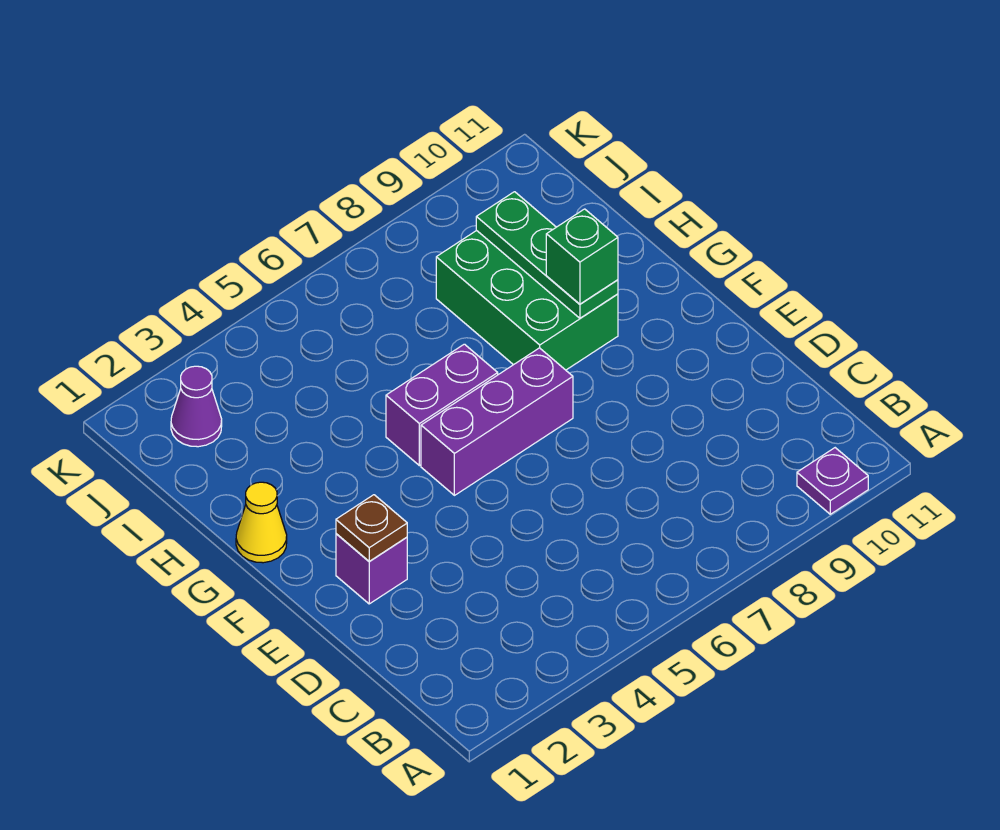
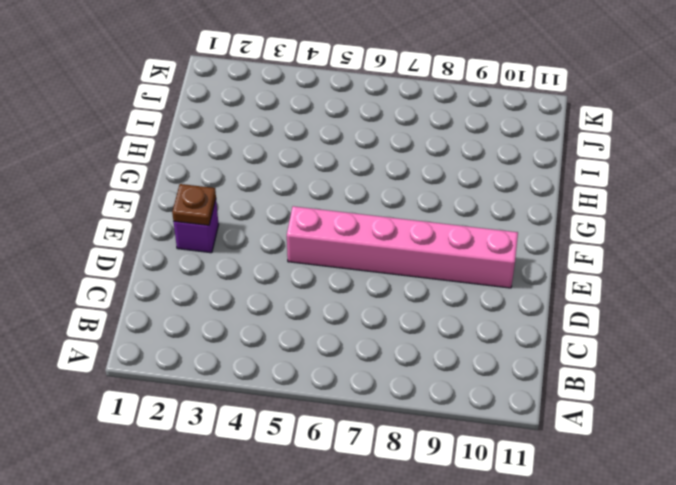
pink 1x6 brick [287,206,518,288] -> none
none -> purple 1x1 plate [797,448,868,514]
none -> purple 1x3 brick [421,348,573,495]

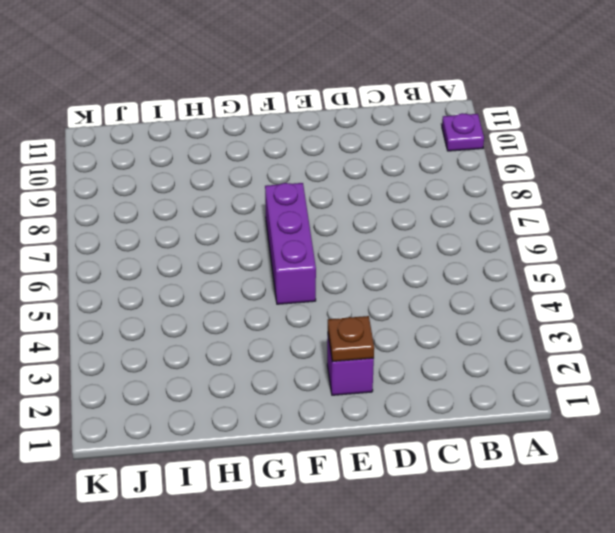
none -> yellow 1x1 cone [236,482,287,563]
none -> purple 1x2 brick [386,344,498,466]

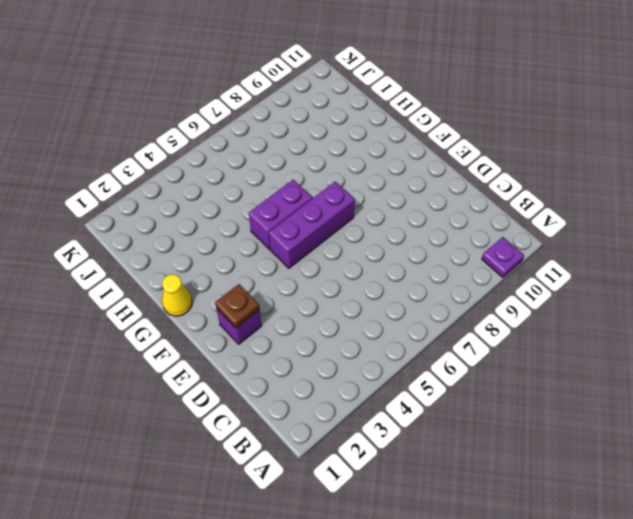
none -> green 2x3 brick [436,231,618,370]
none -> purple 1x1 cone [171,366,222,447]

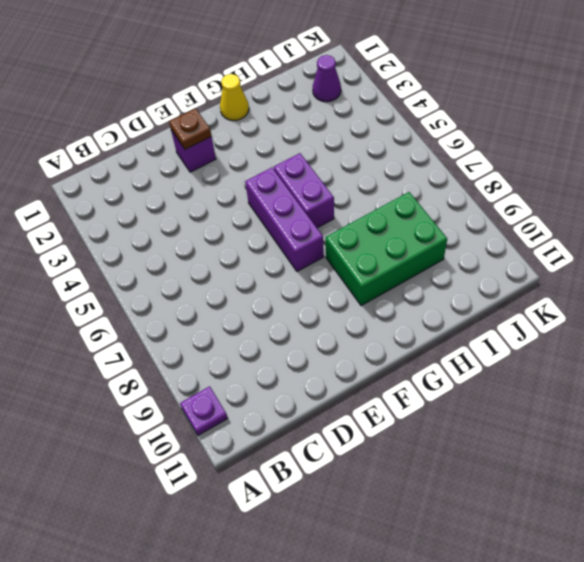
none -> green 1x3 plate [476,192,618,318]
none -> green 1x1 brick [546,209,618,304]

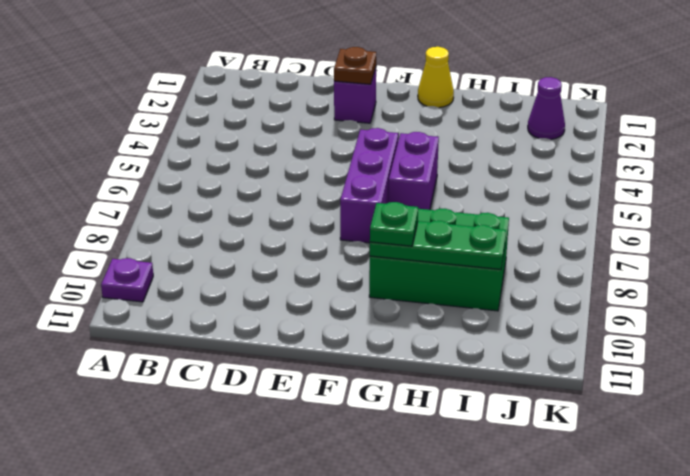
green 1x1 plate [370,202,418,246] -> green 1x1 brick [546,209,618,304]

